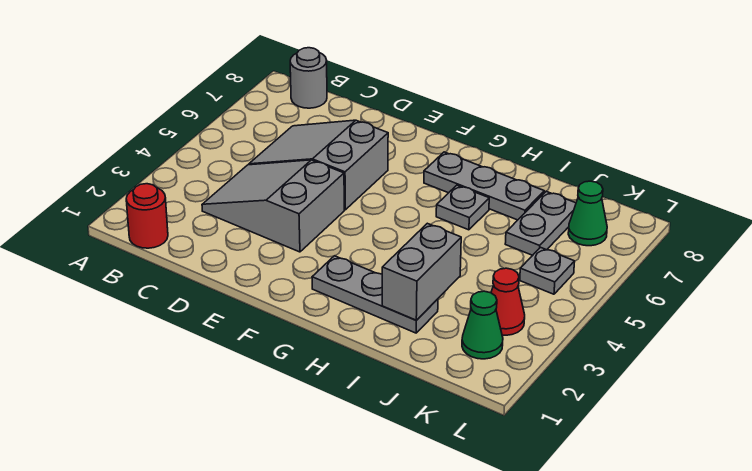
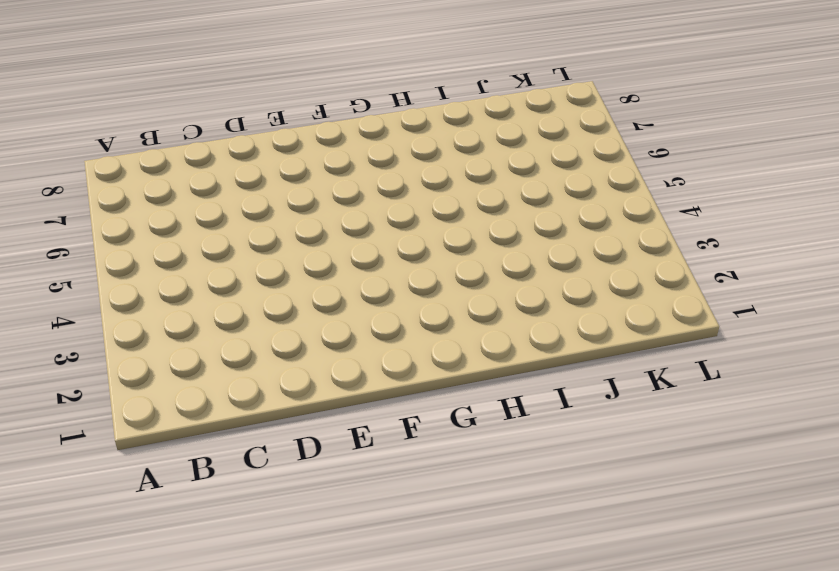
none -> red 1x1 round brick [126,184,168,248]
none -> grey 1x1 round brick [290,48,327,108]
none -> grey 2x3 slope [202,160,344,252]

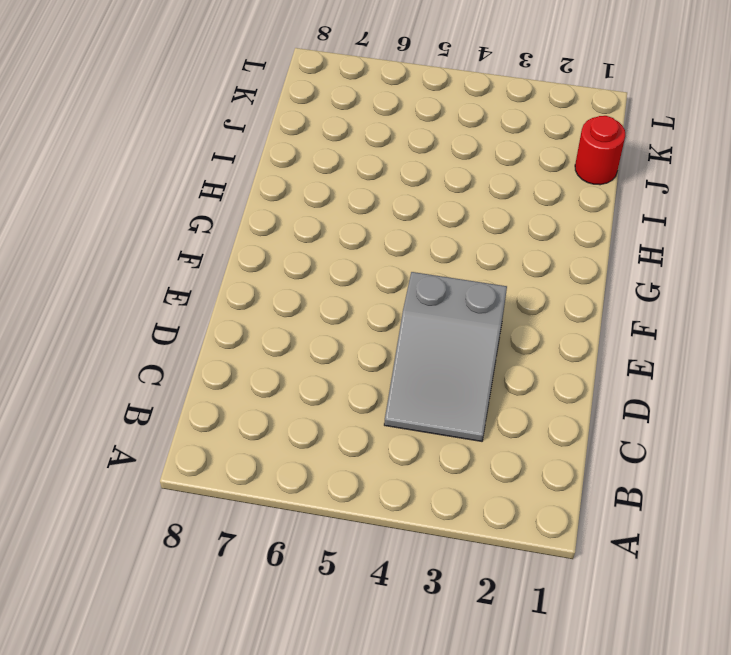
red 1x1 round brick [575,116,625,185] -> red 1x1 round brick moved to [126,184,168,248]
none -> grey 1x1 round brick [290,48,327,108]
none -> grey 2x3 slope [249,120,388,210]
none -> grey 1x3 plate [312,256,438,333]

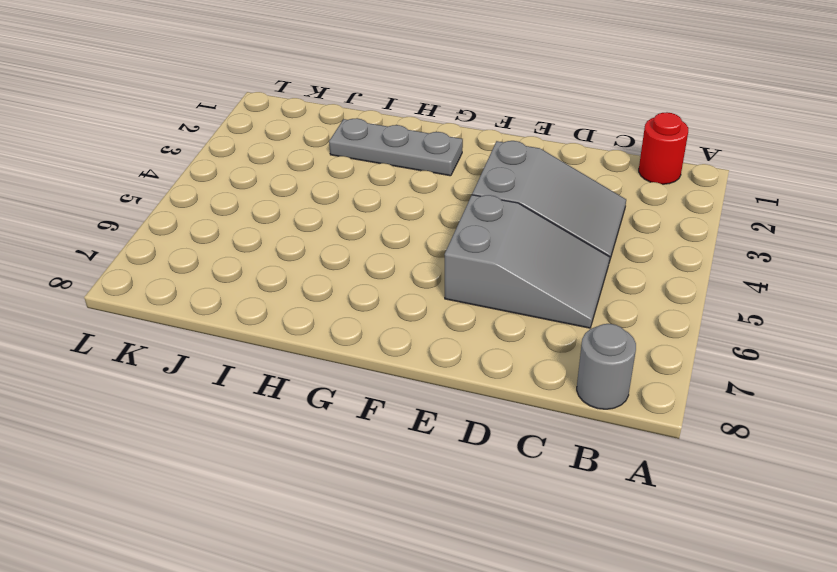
none -> grey 1x3 plate [424,152,544,220]
none -> grey 1x1 plate [436,185,489,230]
none -> grey 1x2 plate [505,191,576,255]

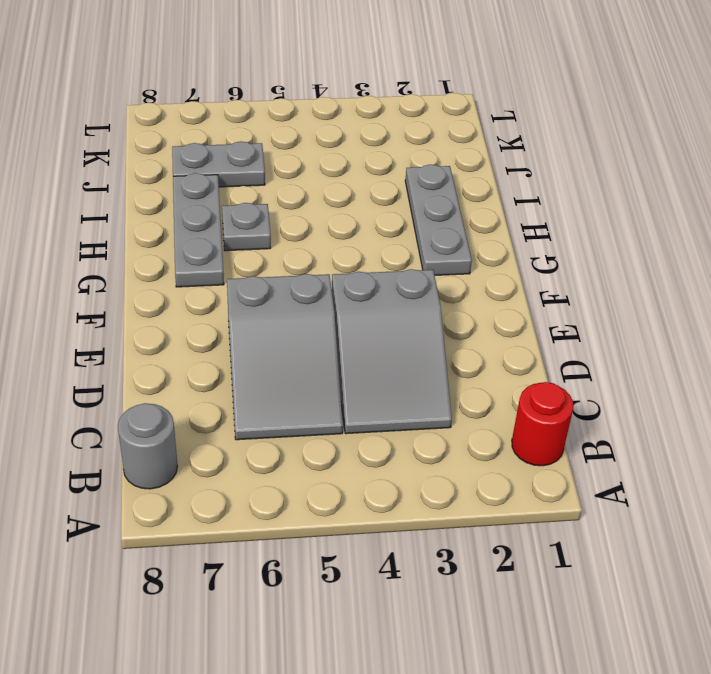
none -> green 1x1 cone [462,291,503,359]
none -> red 1x1 cone [491,268,525,335]
none -> grey 1x1 plate [520,247,575,294]

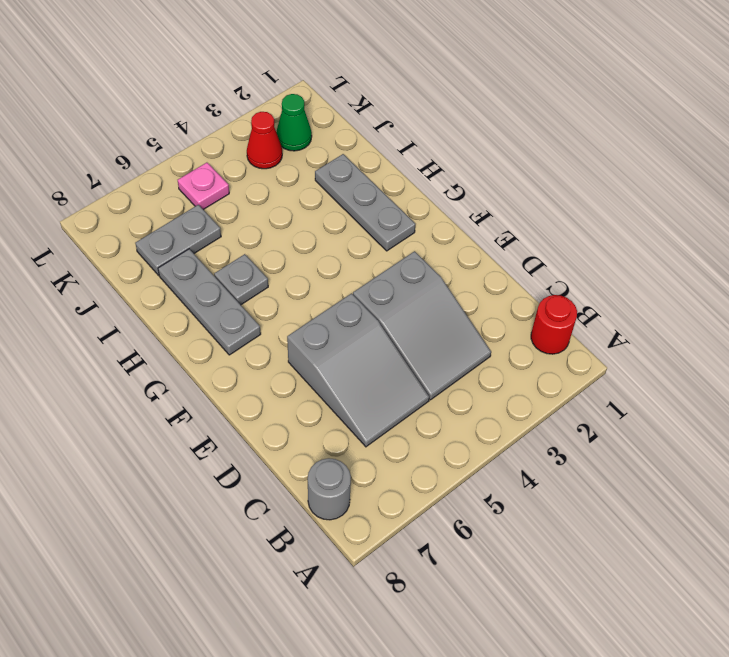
pink 1x1 plate [178,163,229,210] -> grey 1x1 plate [520,247,575,294]
none -> green 1x1 cone [568,181,607,246]
none -> grey 1x2 brick [382,223,461,320]

